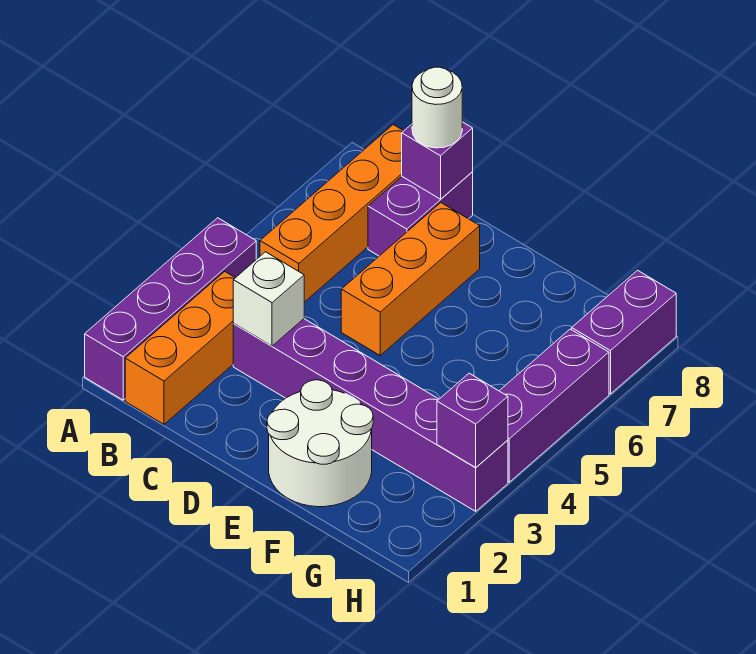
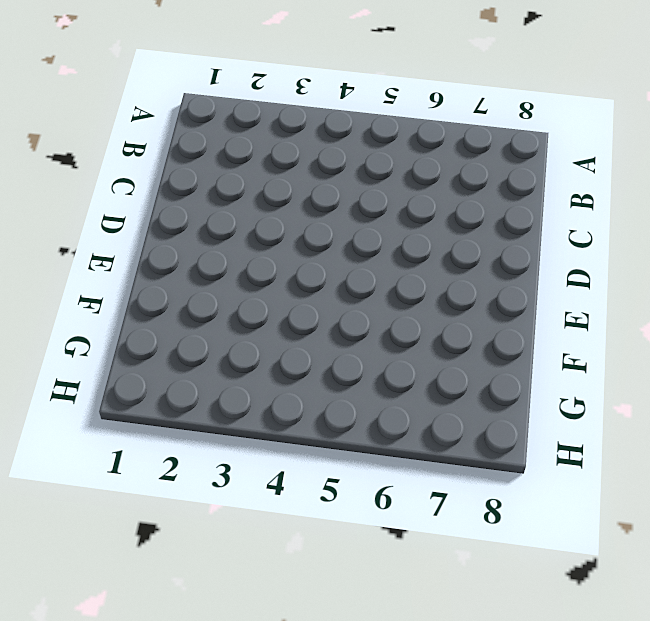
none -> purple 1x4 brick [85,218,256,400]
none -> orange 1x3 brick [125,272,235,424]
none -> orange 1x4 brick [260,125,403,302]

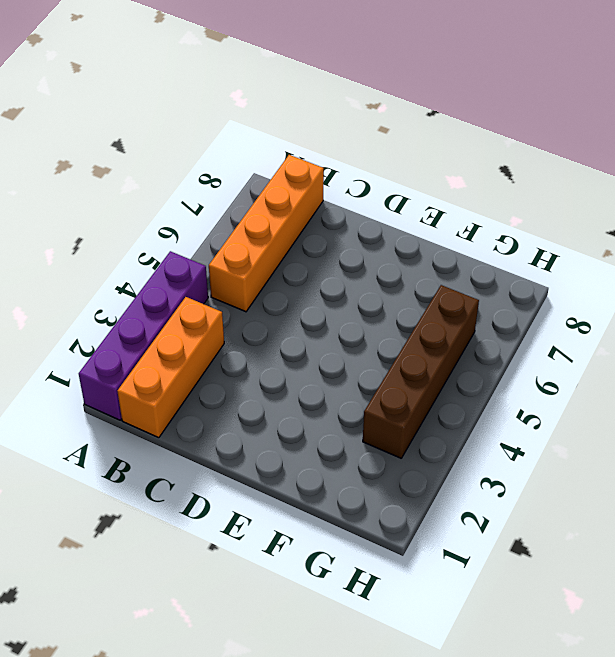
brown 1x4 brick [363,285,479,458] -> purple 1x6 brick [233,319,508,511]
none -> purple 1x2 brick [368,172,473,256]
none -> orange 1x3 brick [341,203,480,355]
none -> white 2x2 round brick [267,380,373,507]

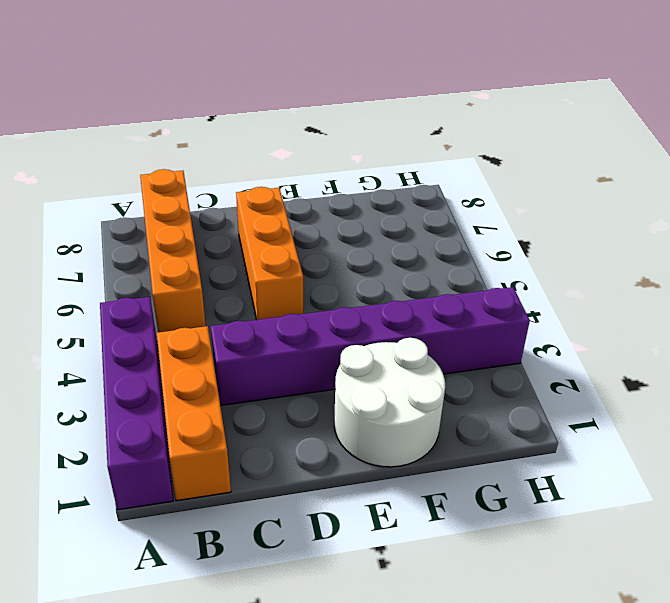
none -> purple 1x2 brick [368,172,473,256]
none -> purple 1x3 brick [500,329,609,482]
none -> purple 1x2 brick [572,270,676,394]

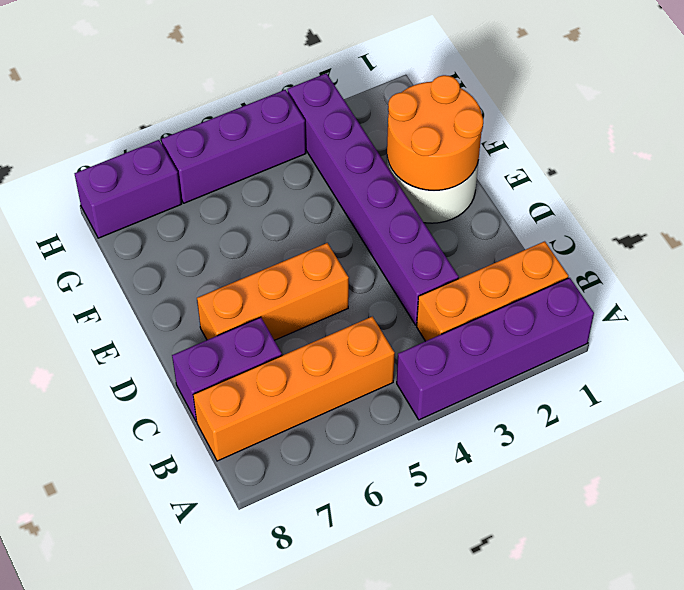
orange 2x2 round brick [387,75,483,191] -> none
none -> white 1x1 brick [233,252,304,346]
none -> purple 1x1 brick [402,122,473,199]
none -> purple 1x1 brick [437,373,508,468]

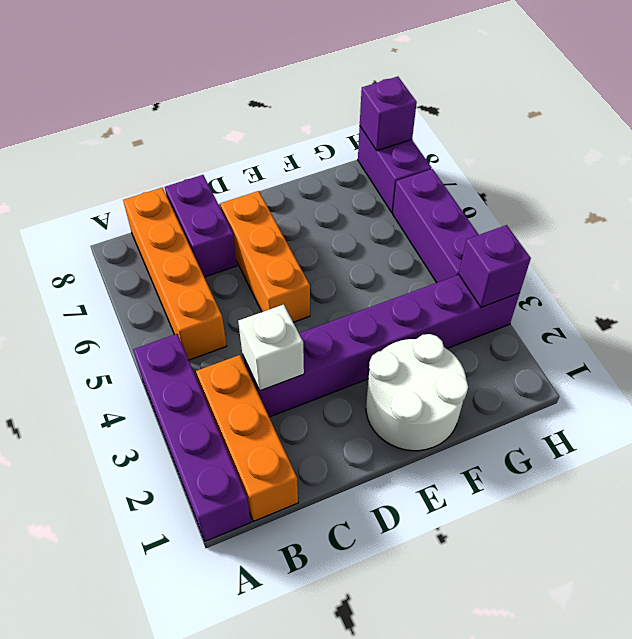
purple 1x1 brick [360,77,417,151] -> purple 1x1 brick moved to [402,122,473,199]
none -> white 1x1 round brick [412,67,462,148]

